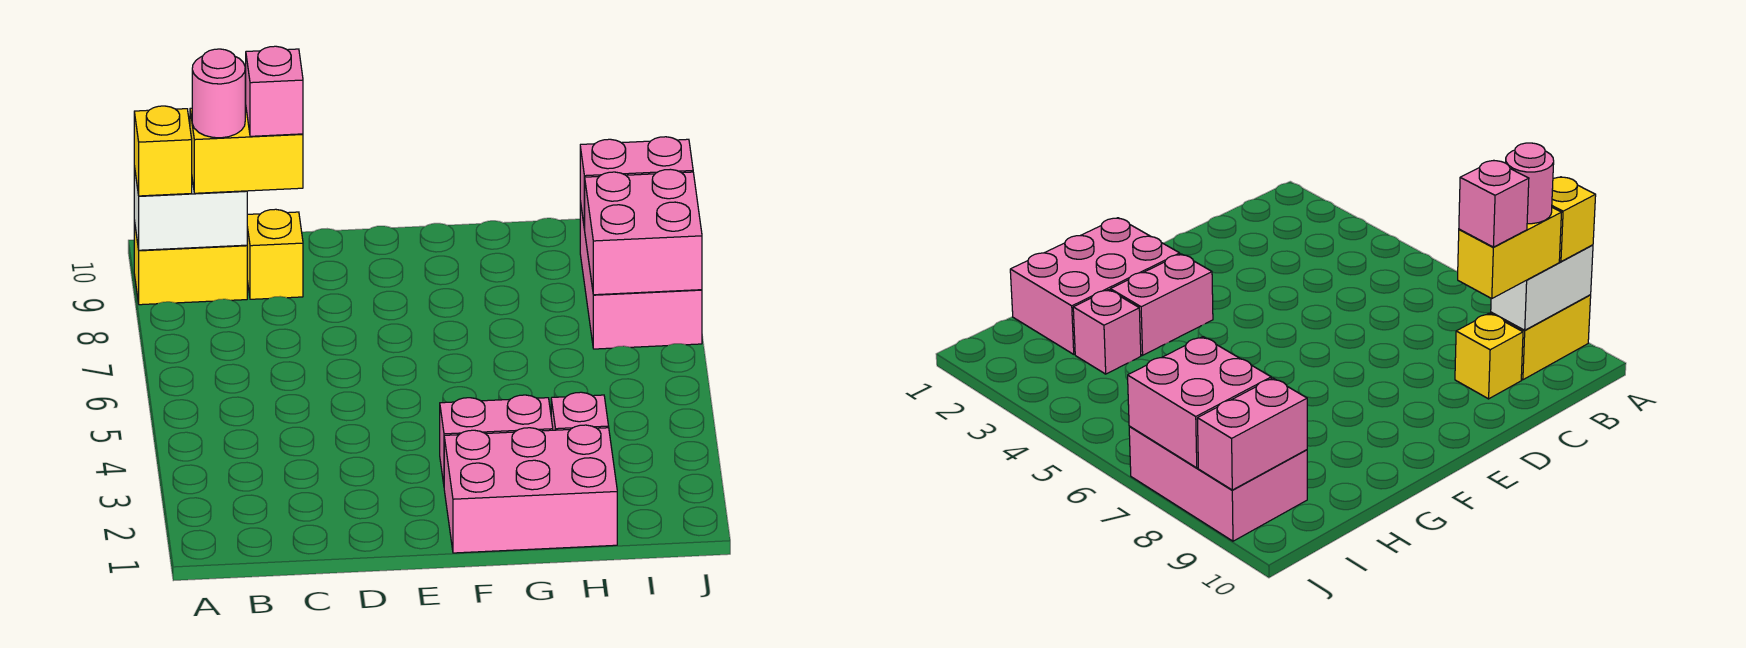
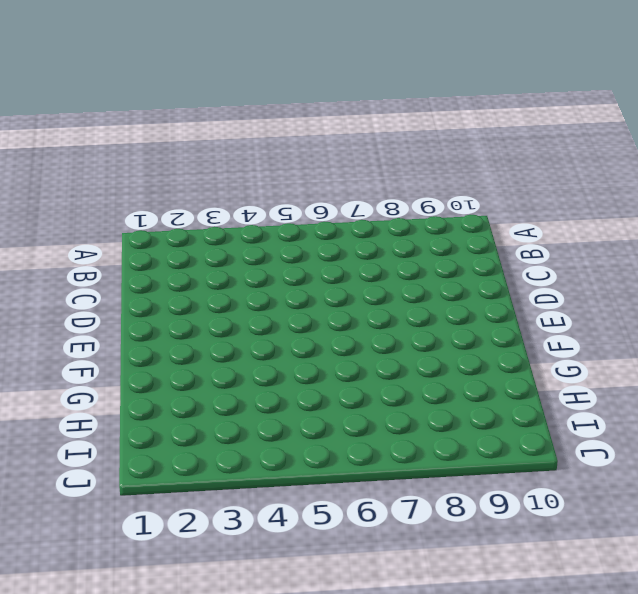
none -> yellow 1x2 brick [134,221,247,305]
none -> yellow 1x1 brick [247,209,303,299]
none -> pink 2x3 brick [444,425,617,553]

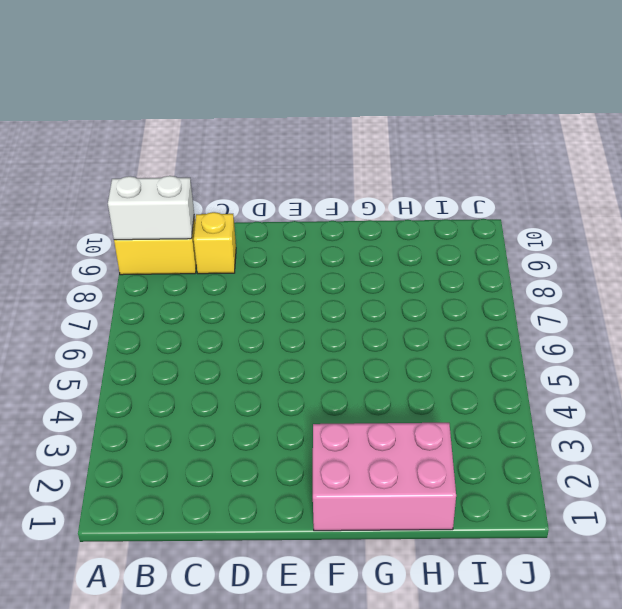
none -> pink 1x2 brick [440,395,553,484]
none -> pink 1x1 brick [551,392,609,430]
none -> pink 2x3 brick [580,201,702,349]

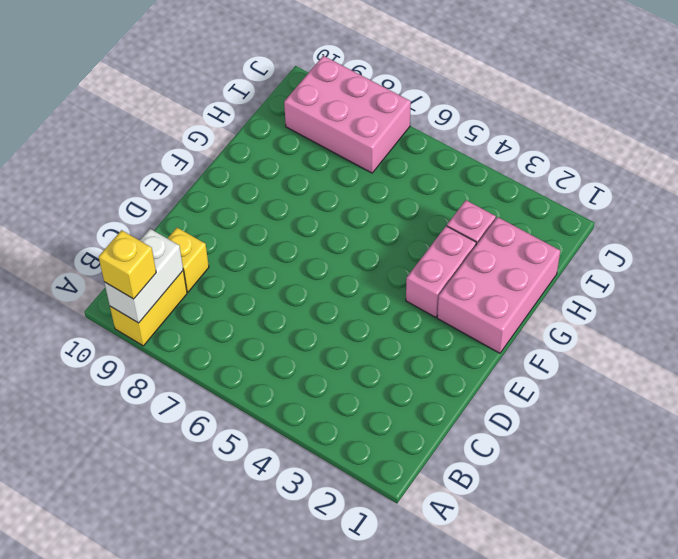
none -> pink 2x2 brick [584,169,702,295]
none -> pink 1x2 brick [580,137,693,229]
none -> yellow 1x2 brick [190,106,303,193]

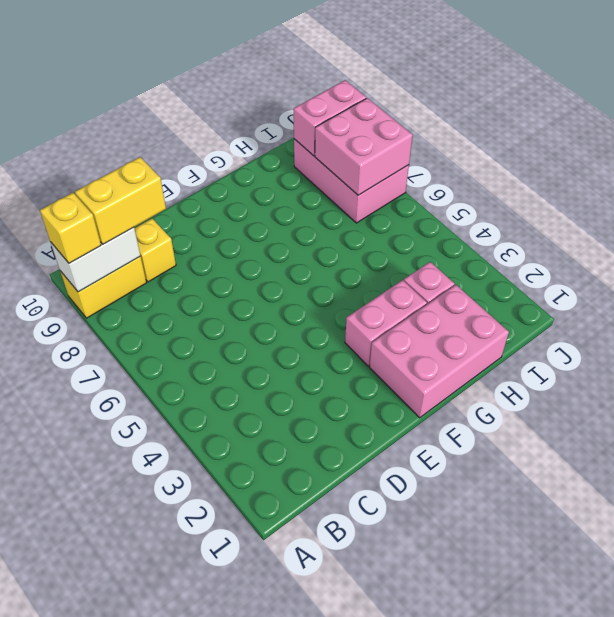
none -> pink 1x1 round brick [192,49,245,138]
none -> pink 1x1 brick [246,46,303,136]

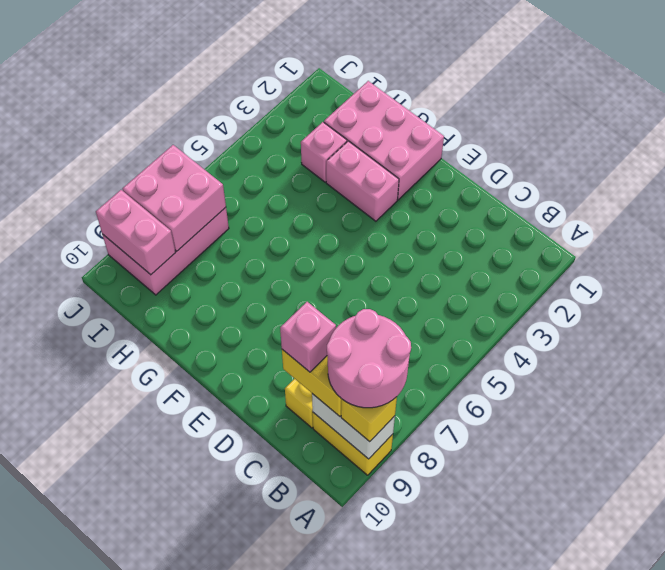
pink 2x2 round brick [327,309,411,408] -> pink 1x1 round brick [192,49,245,138]

